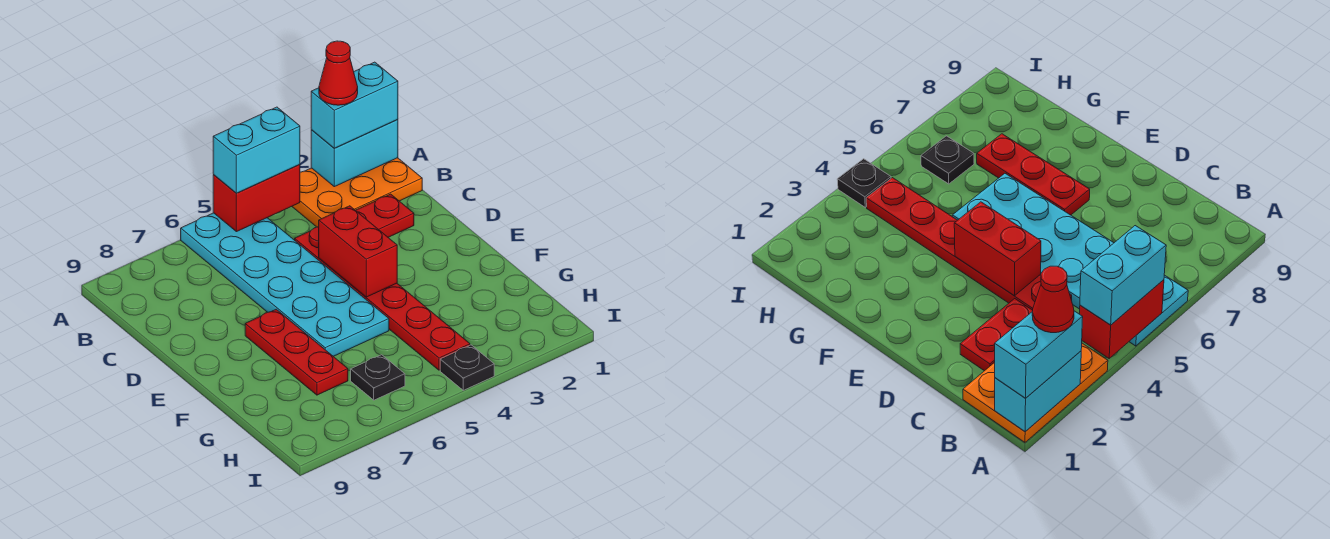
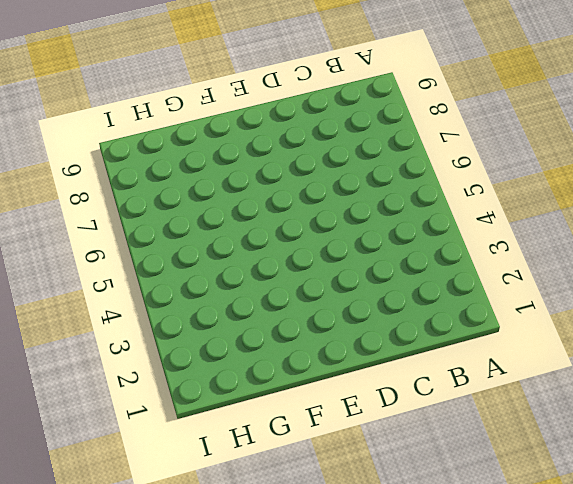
none -> orange 2x3 plate [292,158,422,227]
none -> cyan 2x6 plate [181,213,389,356]
none -> red 1x2 plate [356,194,414,237]

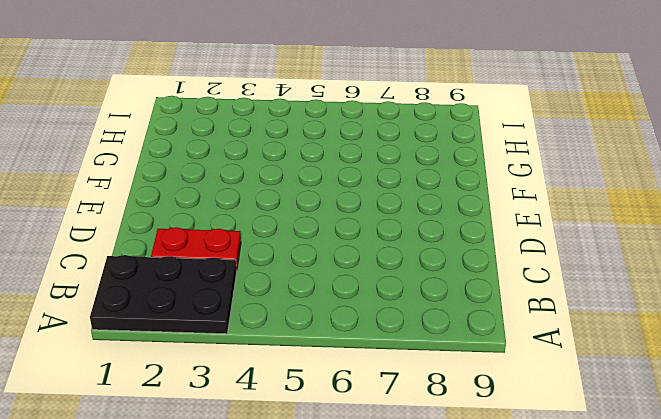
black 2x3 plate [90,255,237,334] -> orange 2x3 plate [292,158,422,227]
none -> cyan 2x6 plate [181,213,389,356]
none -> red 1x6 plate [295,227,470,370]
none -> red 1x3 plate [245,309,348,395]

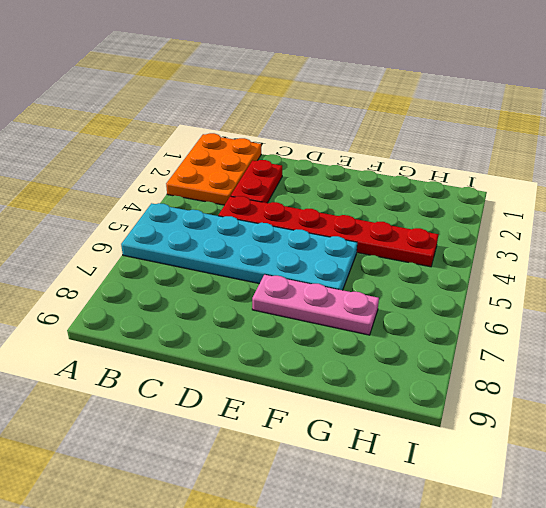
pink 1x3 plate [252,274,379,335] -> red 1x3 plate [245,309,348,395]
none -> black 1x1 plate [351,355,405,400]
none -> black 1x1 plate [440,345,494,390]
none -> cyan 1x2 brick [311,120,398,187]

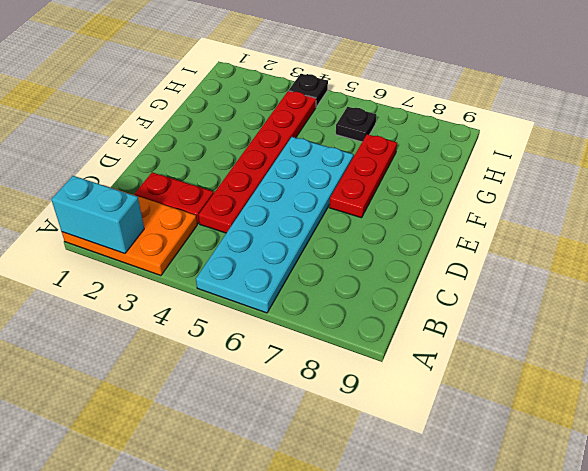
none -> red 1x2 brick [213,164,300,232]
none -> red 1x2 brick [319,206,397,297]
none -> cyan 1x2 brick [311,62,398,148]

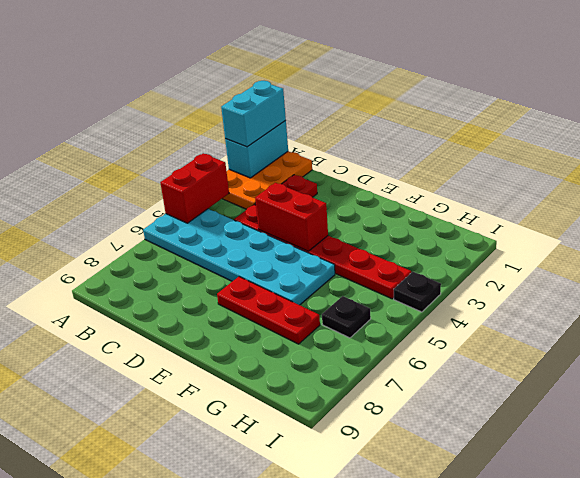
none -> cyan 1x2 brick [213,107,300,193]
none -> red 1x1 cone [319,41,358,105]

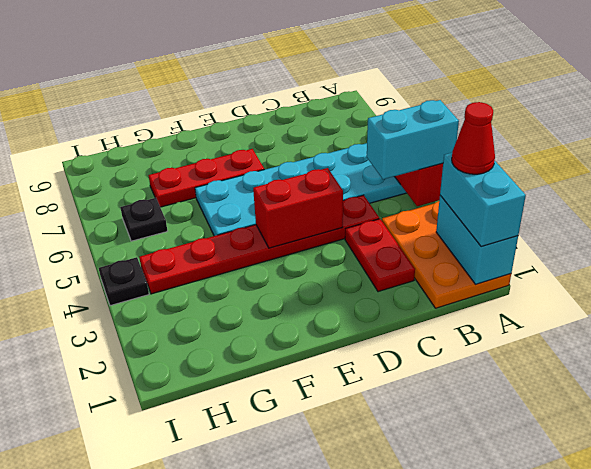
cyan 1x2 brick [367,100,459,179] -> cyan 1x2 brick turned to [213,107,300,193]

